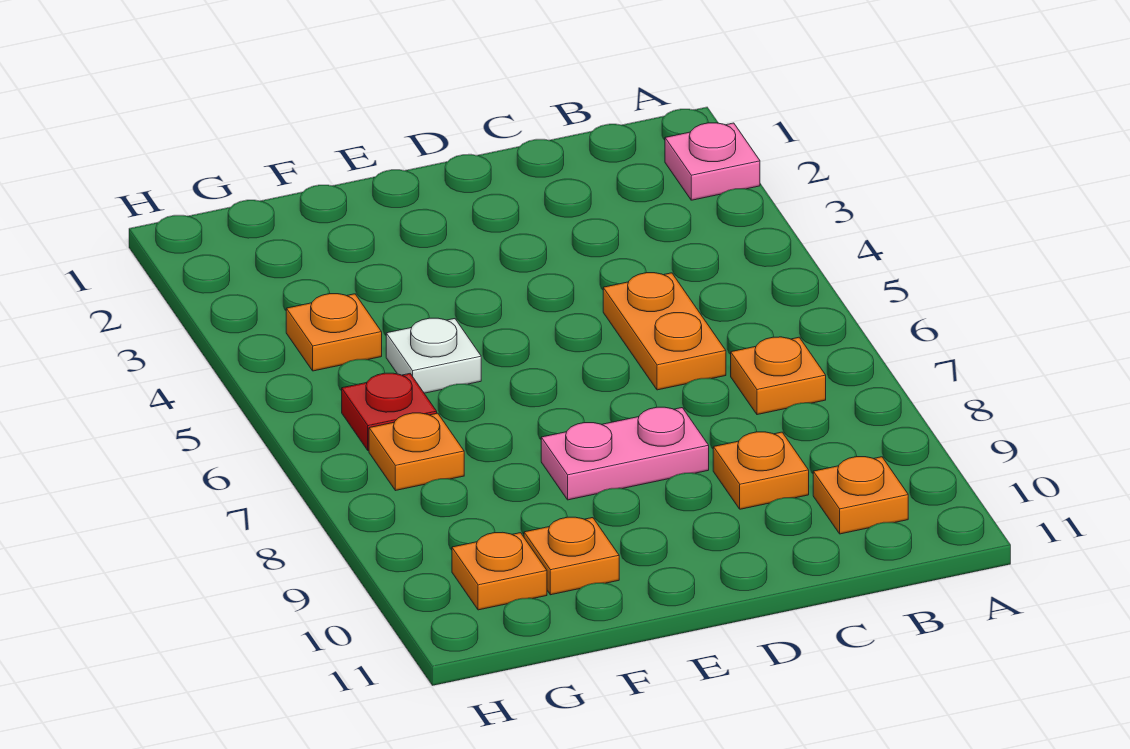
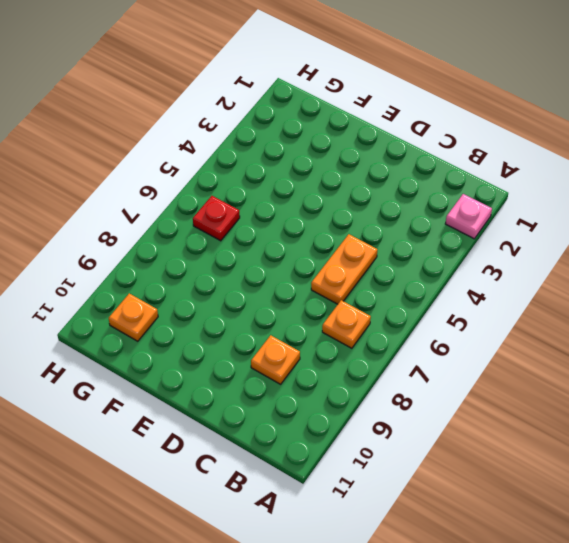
none -> orange 1x1 plate [813,457,908,534]
none -> pink 1x2 plate [541,407,709,500]
none -> white 1x1 plate [386,318,481,393]

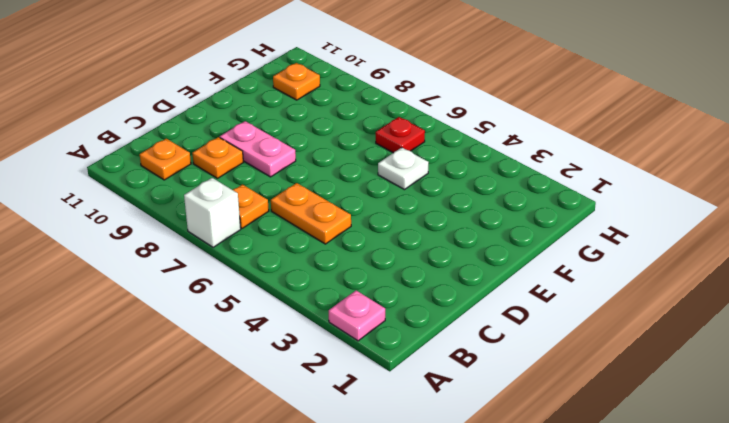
white 1x1 brick [184,178,241,247] -> none
pink 1x2 plate [220,121,296,177] -> pink 1x2 plate turned to [541,407,709,500]
none -> orange 1x1 plate [524,517,619,595]
none -> orange 1x1 plate [286,293,382,371]
none -> orange 1x1 plate [369,413,464,491]

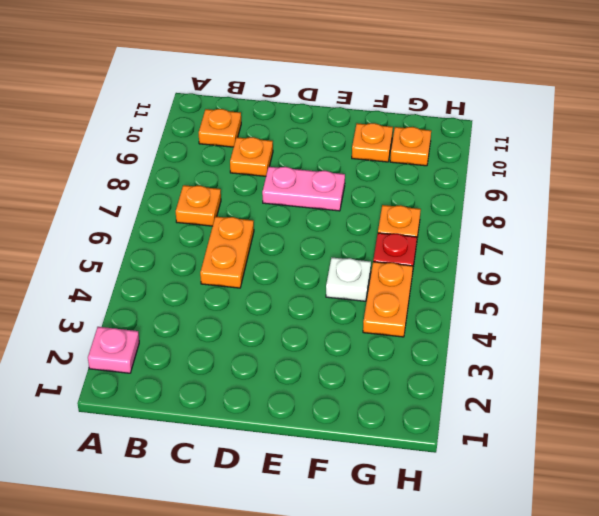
orange 1x2 plate [363,262,413,337] -> orange 1x1 plate [286,293,382,371]

